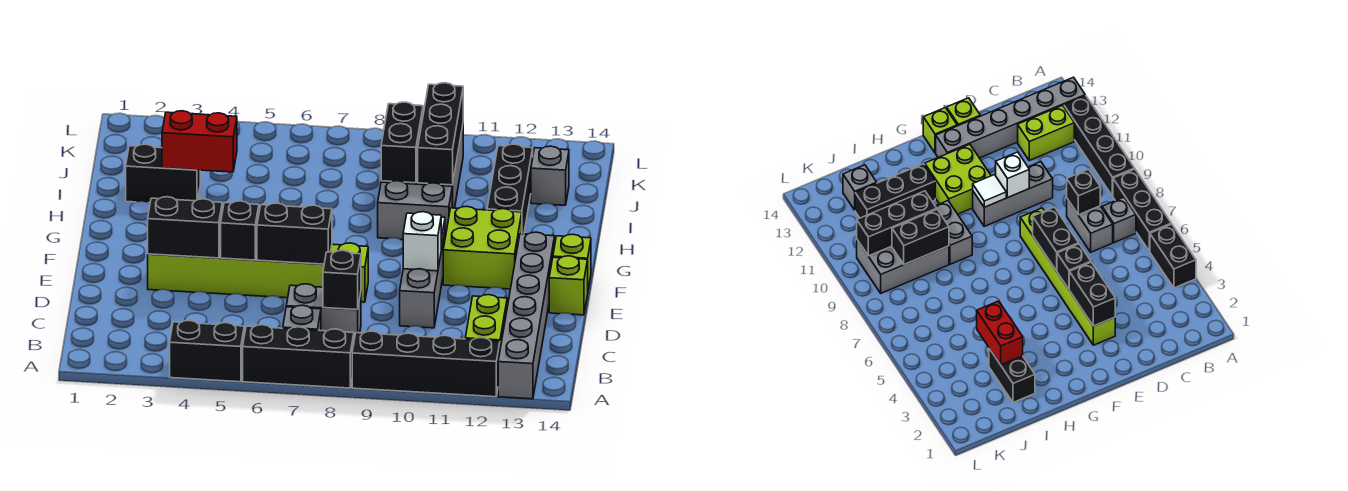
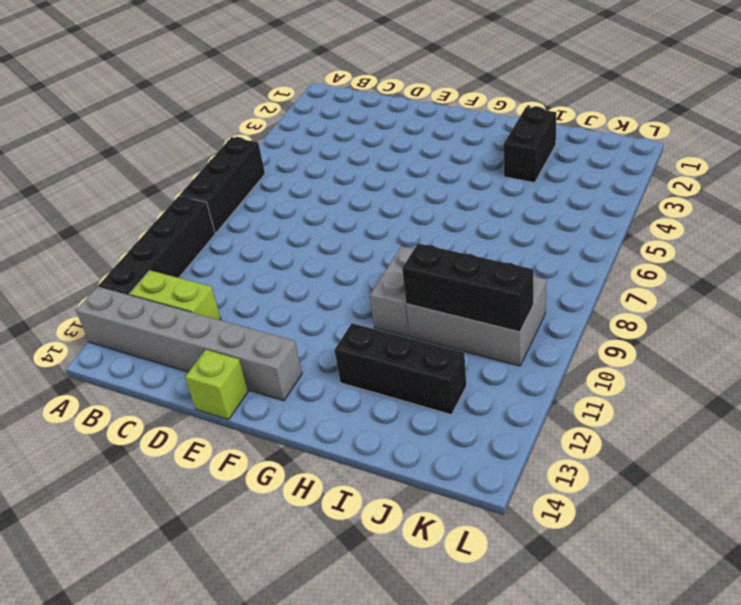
none -> black 1x2 brick [170,320,244,382]
none -> grey 1x1 brick [283,305,321,331]
none -> grey 1x2 brick [286,284,361,339]

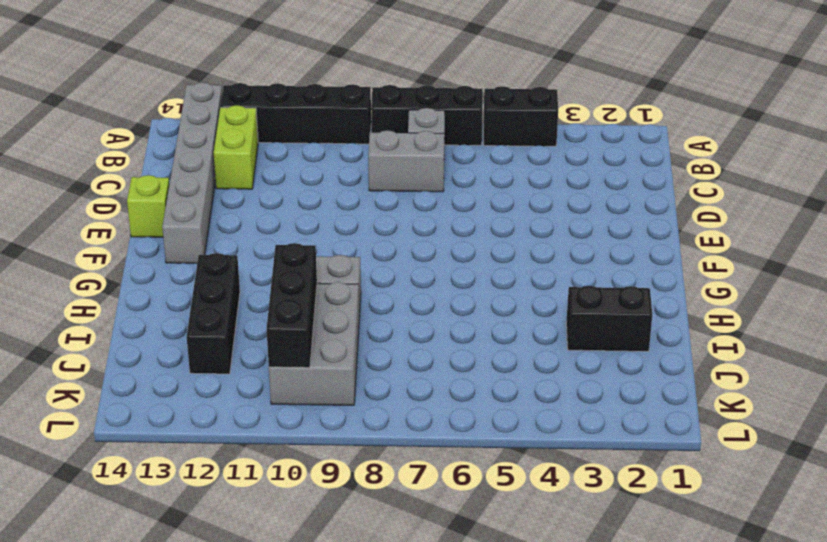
none -> grey 1x3 brick [400,232,445,328]
none -> lime 1x6 brick [148,243,368,302]
none -> lime 2x2 brick [443,207,522,289]

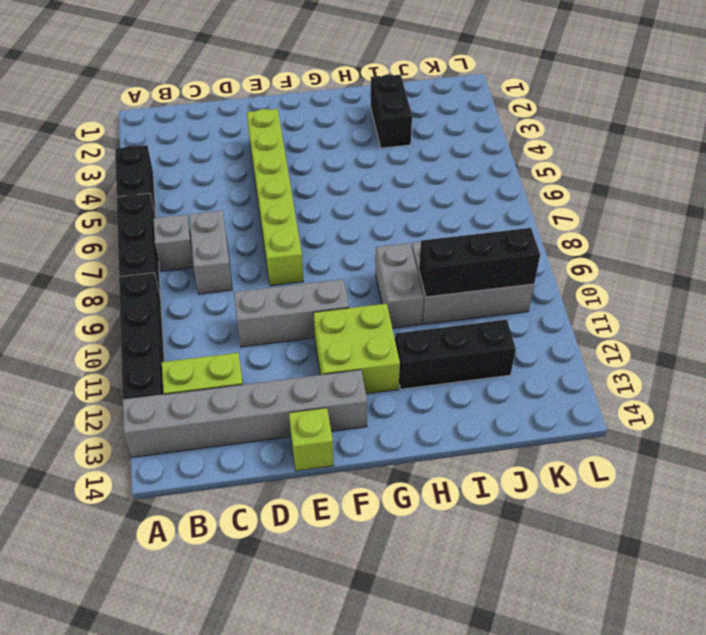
none -> lime 1x1 brick [553,234,591,289]
none -> grey 1x1 brick [531,146,569,205]
none -> black 1x1 brick [323,250,361,310]

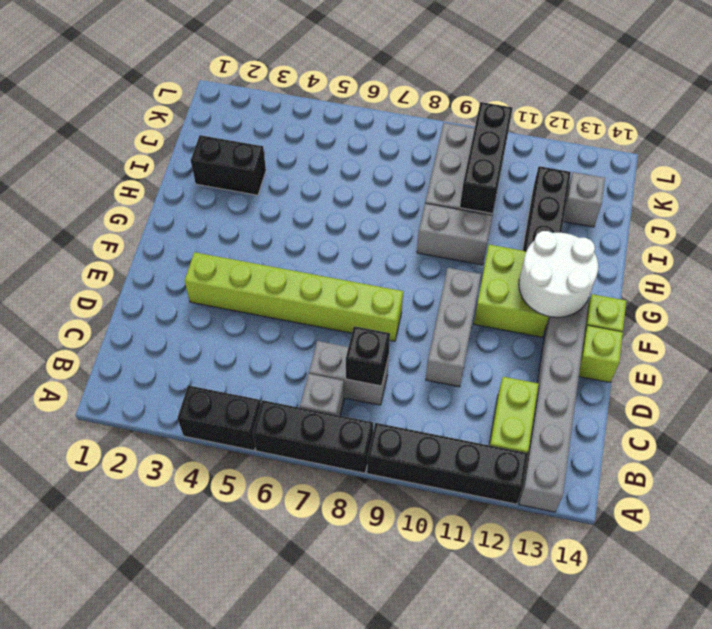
white 2x2 round brick [519,231,598,317] -> none
none -> black 1x2 brick [148,197,222,258]
none -> black 1x1 brick [221,201,259,260]
none -> black 1x2 brick [257,203,332,264]

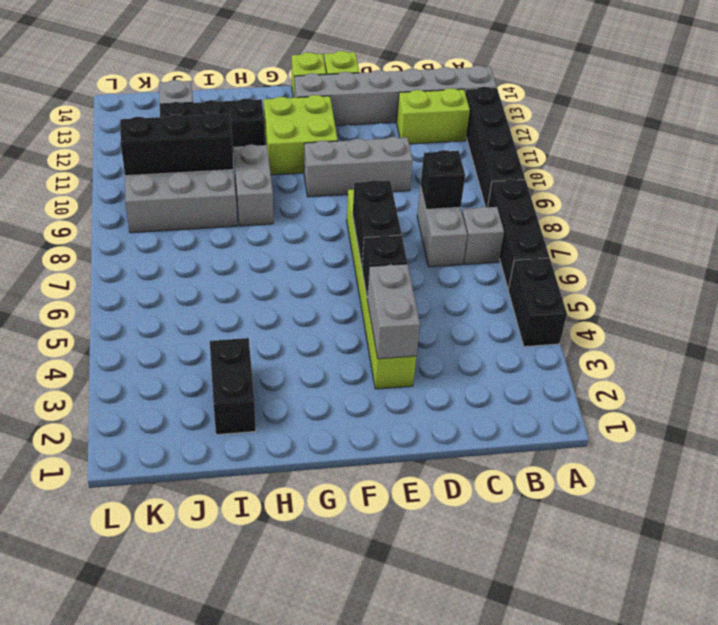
grey 1x2 brick [367,264,420,359] -> black 1x2 brick [148,197,222,258]
none -> white 1x1 brick [403,212,441,271]
none -> white 1x1 tile [973,175,1006,207]
none -> red 1x2 brick [162,111,237,172]

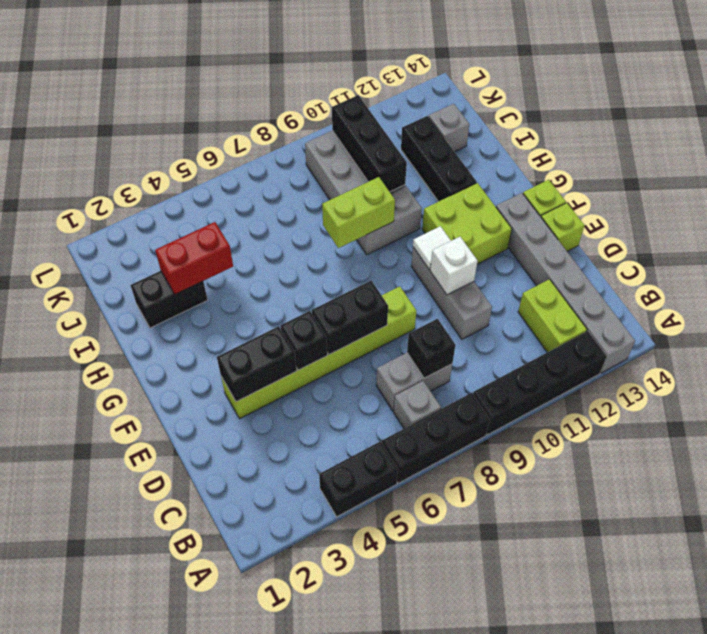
lime 1x2 brick [322,177,395,248] -> none
none -> black 1x2 brick [381,102,423,183]

